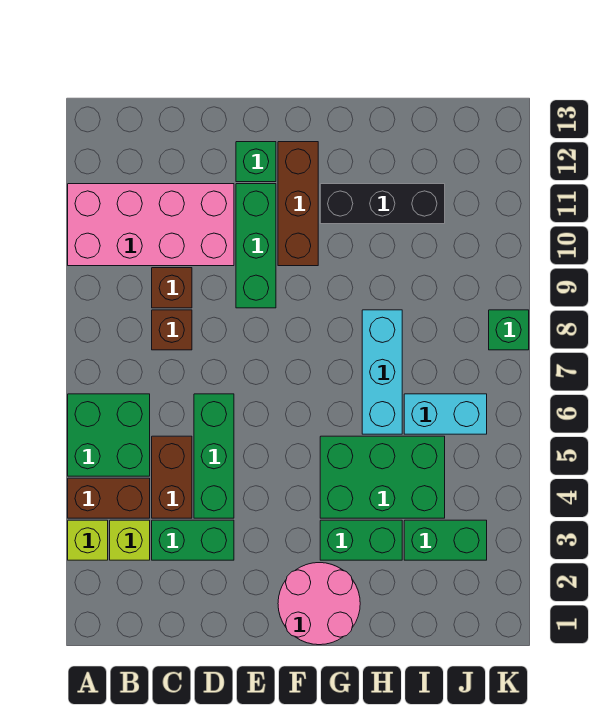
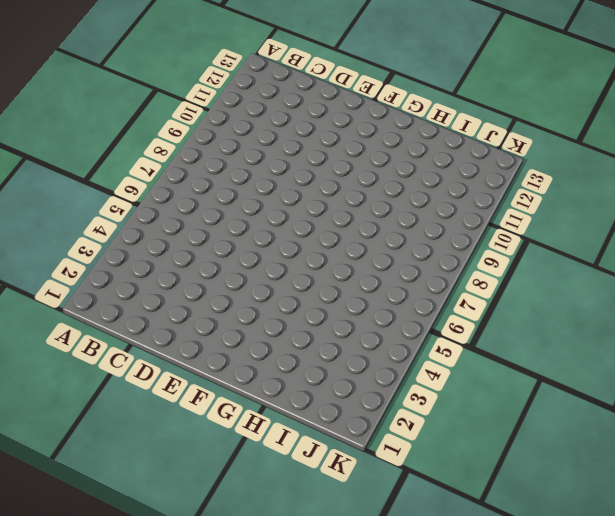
none -> lime 1x1 brick [68,520,108,560]
none -> brown 1x2 brick [68,478,150,518]
none -> green 2x2 brick [68,394,150,476]

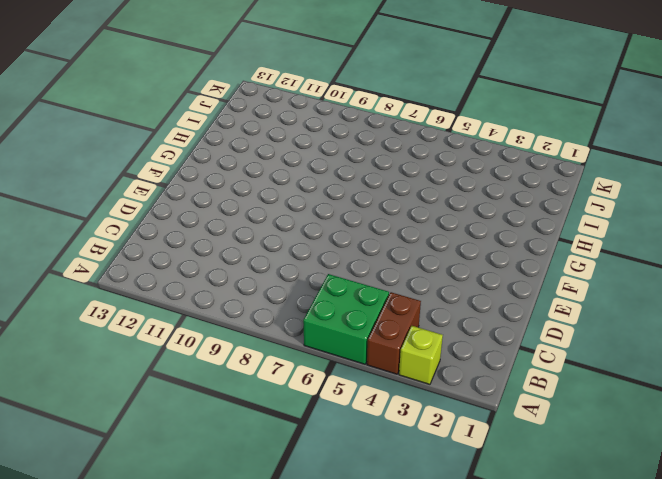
none -> pink 2x4 brick [68,184,234,266]
none -> lime 1x1 brick [110,520,150,560]
none -> green 1x2 brick [152,520,234,560]

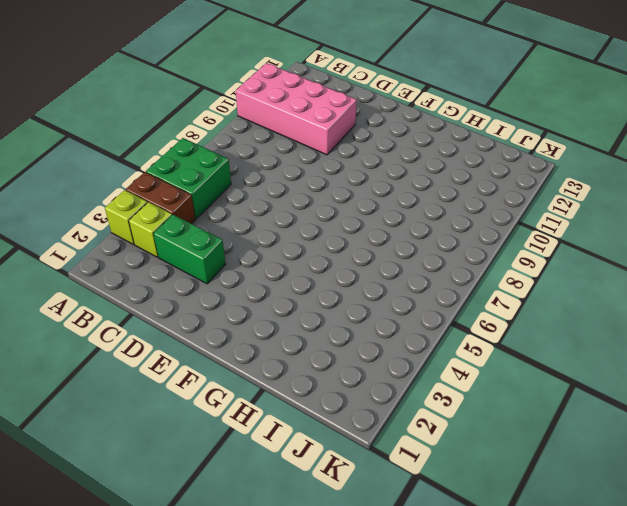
none -> brown 1x2 brick [152,436,192,518]
none -> brown 1x1 brick [152,310,192,350]
none -> brown 1x1 brick [152,268,192,308]

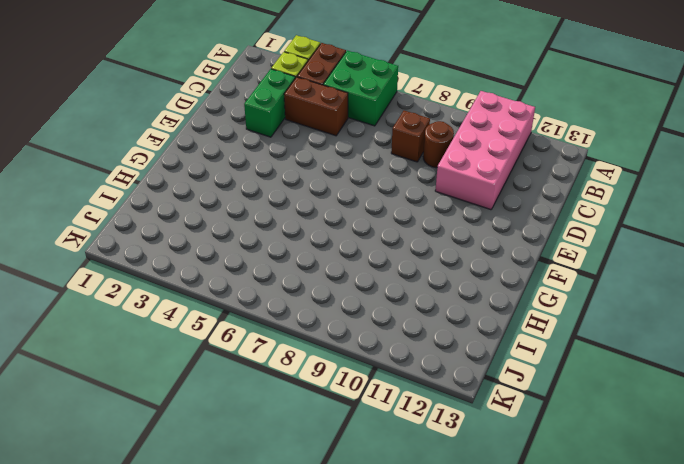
brown 1x1 round brick [423,121,454,168] -> brown 1x1 brick [152,268,192,308]
none -> green 1x3 brick [194,394,234,518]
none -> green 1x3 brick [236,184,276,308]
none -> green 1x1 brick [236,142,276,182]

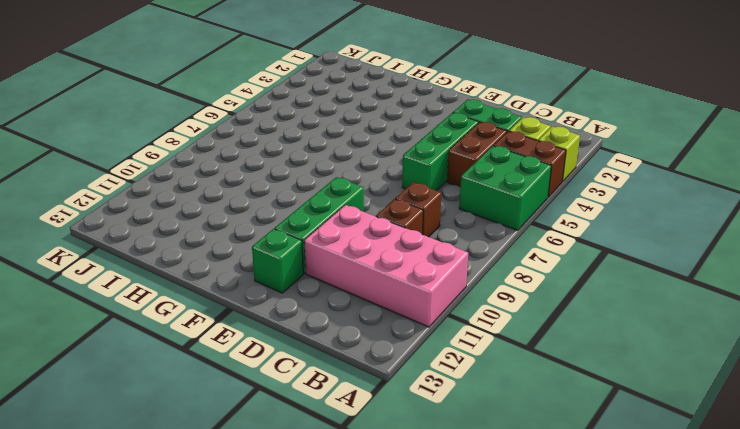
none -> pink 2x2 round brick [278,563,360,645]
none -> brown 1x3 brick [278,142,318,266]
none -> green 1x2 brick [320,520,402,560]

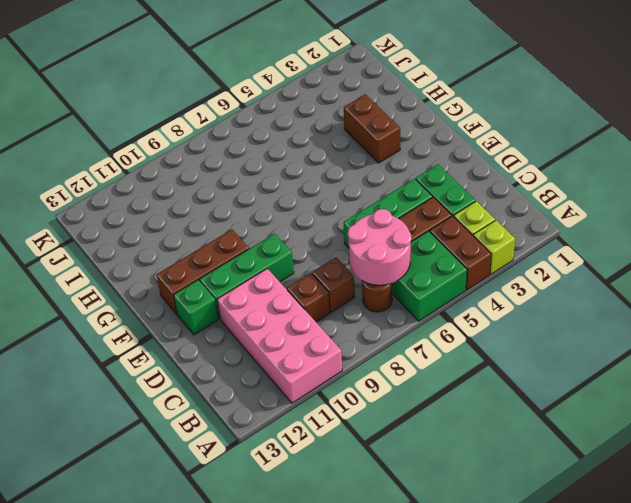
pink 2x2 round brick [348,209,411,285] -> pink 2x2 round brick moved to [278,563,360,645]
brown 1x1 round brick [362,281,392,312] -> none
brown 1x2 brick [344,94,400,163] -> green 1x2 brick [320,520,402,560]
none -> green 2x3 brick [320,436,445,518]
none -> black 1x3 brick [320,184,445,224]
none -> cyan 1x3 brick [362,310,402,434]

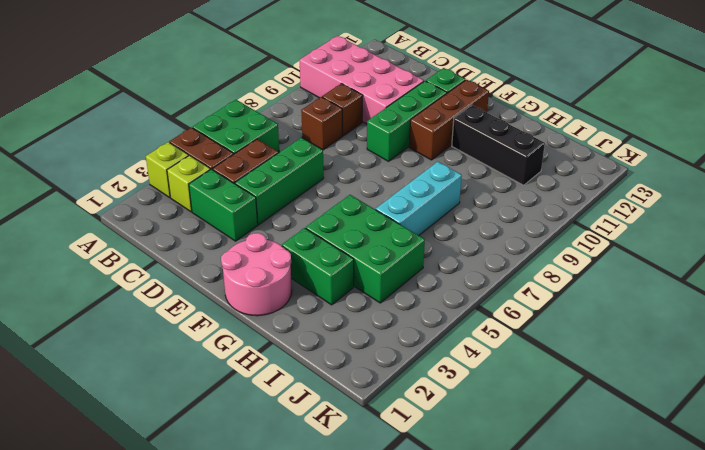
none -> green 1x2 brick [404,520,487,560]
none -> cyan 1x2 brick [404,394,487,434]
none -> green 1x1 brick [489,310,529,350]

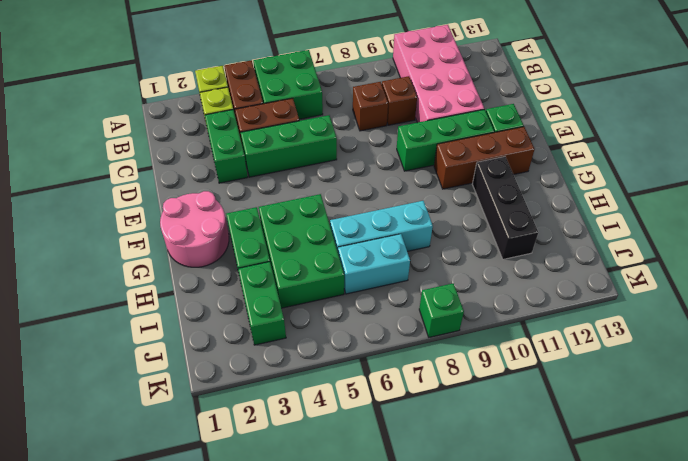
cyan 1x2 brick [338,234,410,294] -> cyan 1x2 brick turned to [404,394,487,434]

